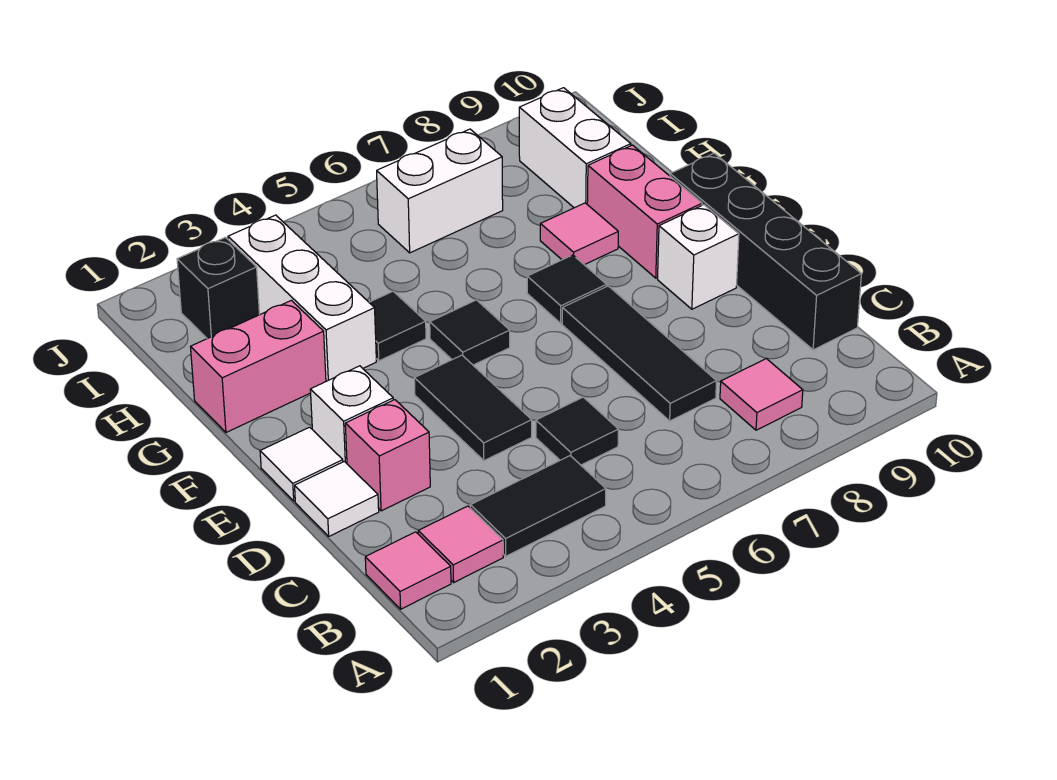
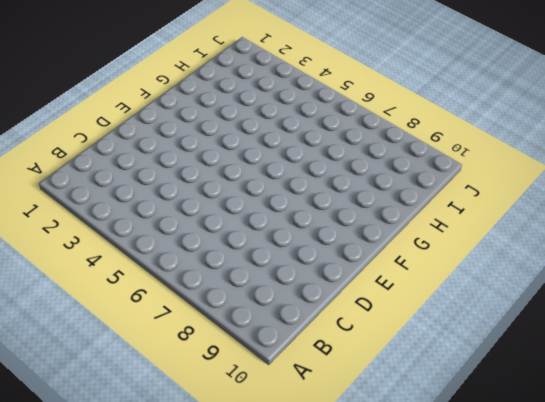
none -> pink 1x1 tile [365,532,451,609]
none -> pink 1x1 tile [418,506,503,582]
none -> black 1x2 tile [470,456,606,556]

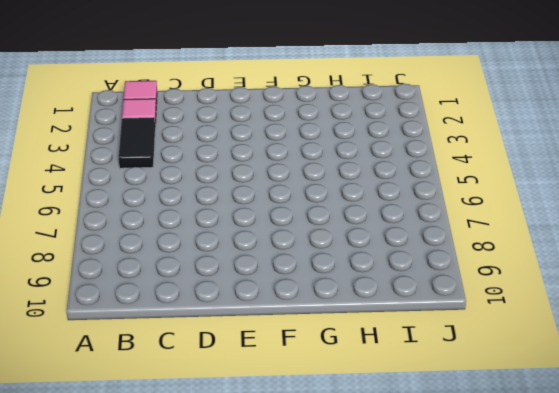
none -> pink 1x1 tile [720,359,803,430]
none -> black 1x1 tile [536,397,618,465]
none -> black 1x3 tile [562,286,717,421]

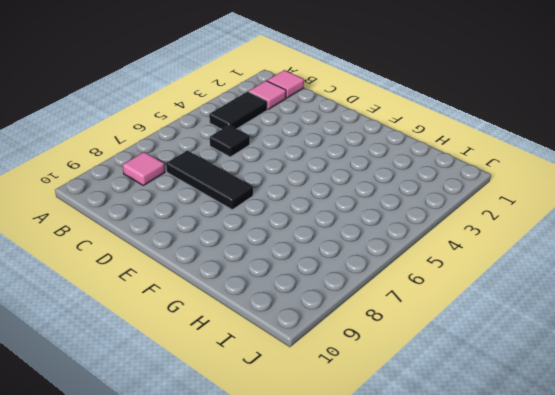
none -> black 1x4 brick [670,153,861,350]
none -> white 1x1 tile [295,461,379,536]
none -> pink 1x1 brick [345,400,430,511]

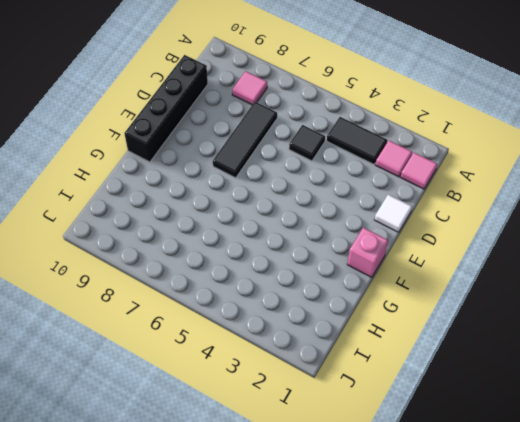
pink 1x1 brick [347,228,388,277] -> pink 1x1 brick moved to [345,400,430,511]
none -> black 1x2 tile [414,355,532,461]
none -> white 1x1 tile [260,427,343,501]
none -> white 1x1 brick [310,366,393,463]

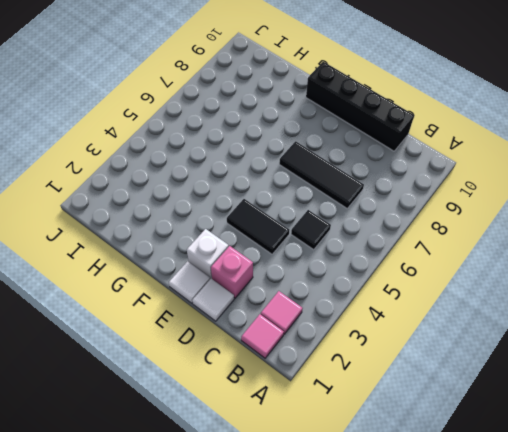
none -> black 1x2 tile [470,456,606,556]
none -> pink 1x1 tile [720,359,803,430]
none -> white 1x1 brick [658,205,739,309]

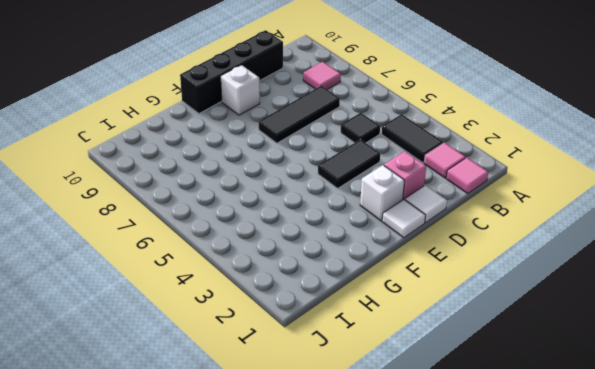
none -> black 1x1 tile [430,300,510,365]
none -> black 1x1 tile [527,255,607,323]
none -> pink 1x2 brick [587,145,702,278]

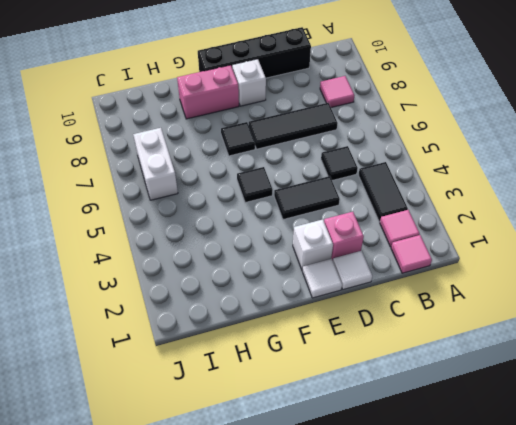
none -> pink 1x2 brick [191,300,326,432]
none -> white 1x3 brick [228,215,376,381]
none -> black 1x1 tile [369,291,426,361]

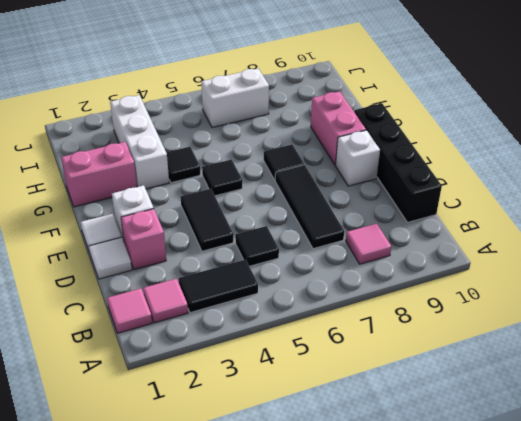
none -> pink 1x1 tile [540,203,618,265]
none -> white 1x2 brick [519,88,631,208]
none -> black 1x1 brick [177,237,259,339]

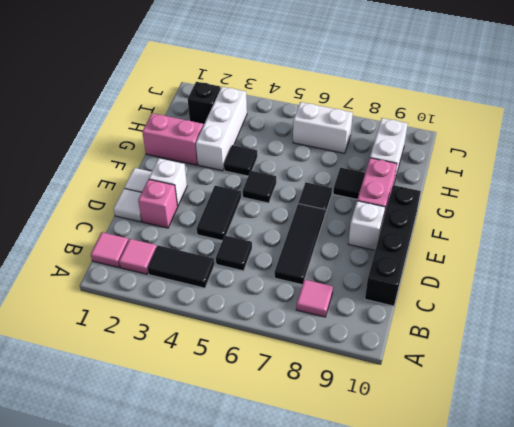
black 1x1 tile [333,168,365,199] -> pink 1x1 tile [540,203,618,265]

